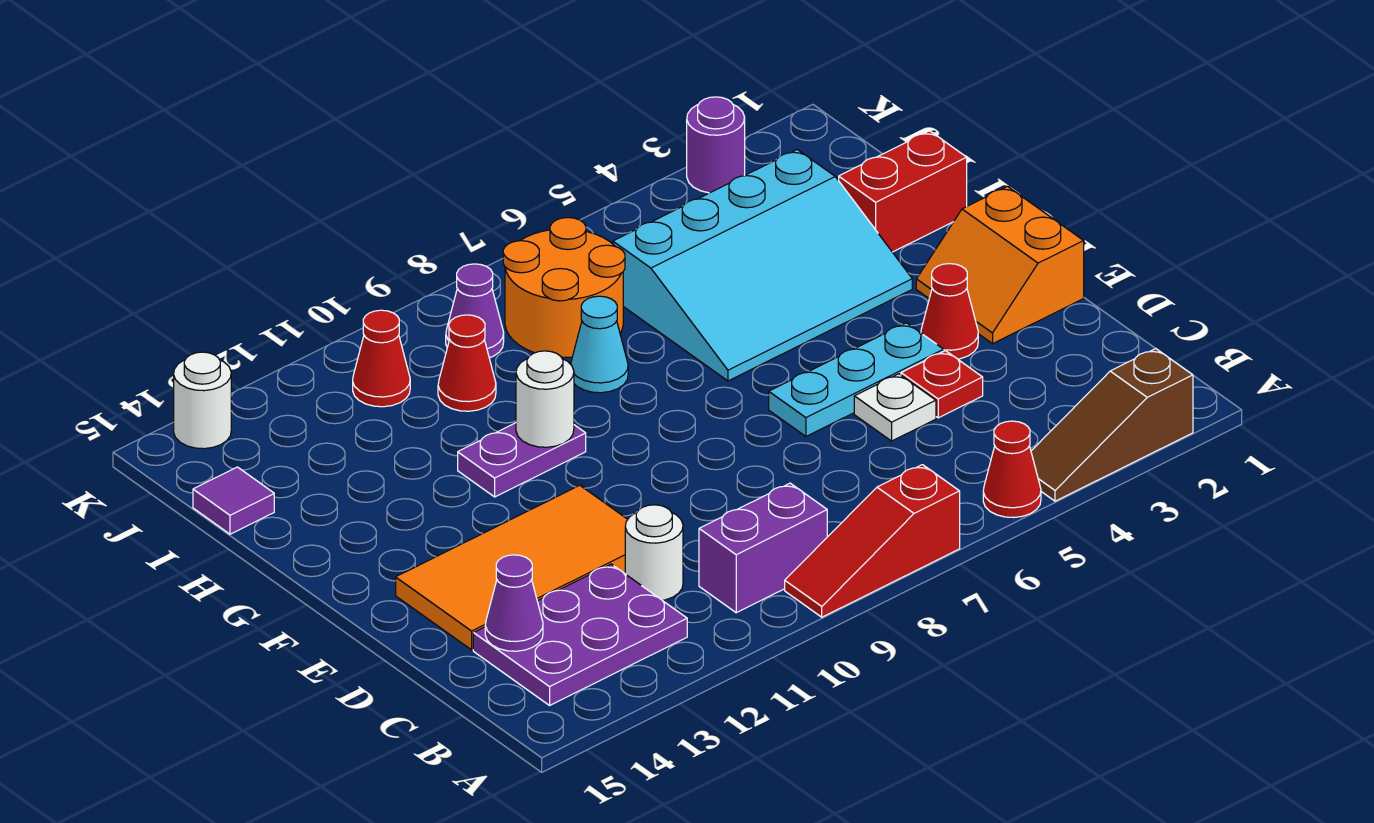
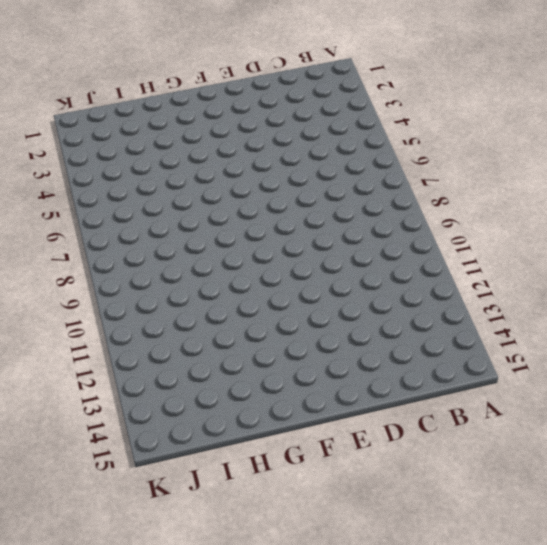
none -> brown 1x3 slope [1031,348,1193,501]
none -> red 1x1 cone [983,421,1041,518]
none -> red 1x3 slope [785,465,960,617]

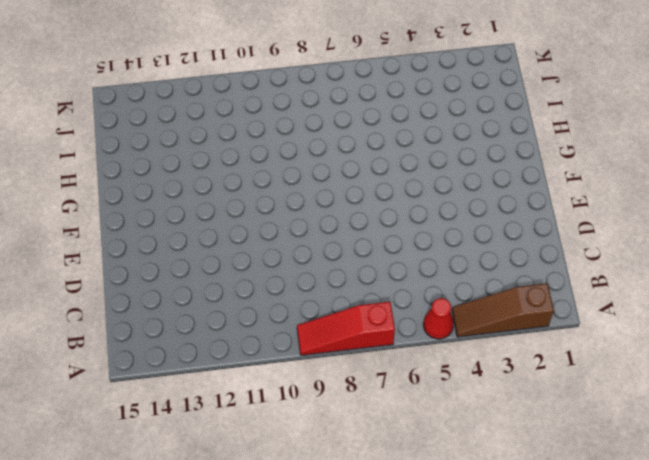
none -> purple 1x2 brick [699,483,827,613]
none -> purple 2x3 plate [473,564,687,705]
none -> white 1x1 round brick [625,505,683,600]

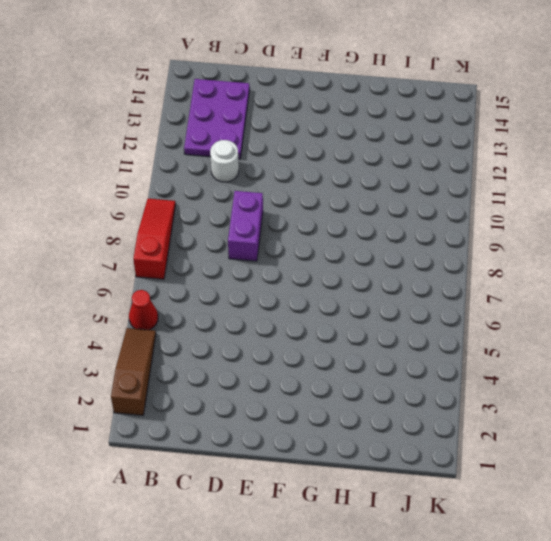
purple 1x2 brick [228,191,263,261] -> purple 1x2 brick moved to [699,483,827,613]
none -> red 1x1 plate [901,351,983,418]
none -> white 1x1 plate [854,374,936,441]
none -> orange 2x4 tile [396,485,628,650]

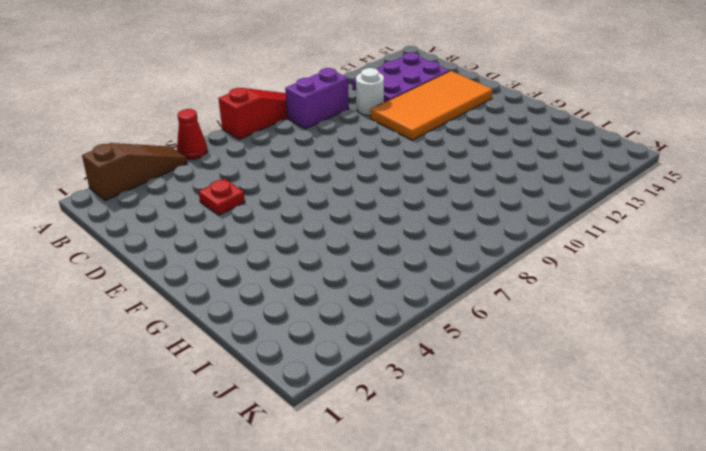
none -> white 1x1 plate [854,374,936,441]
none -> orange 2x2 slope [916,186,1084,344]
none -> red 1x1 cone [921,264,978,359]

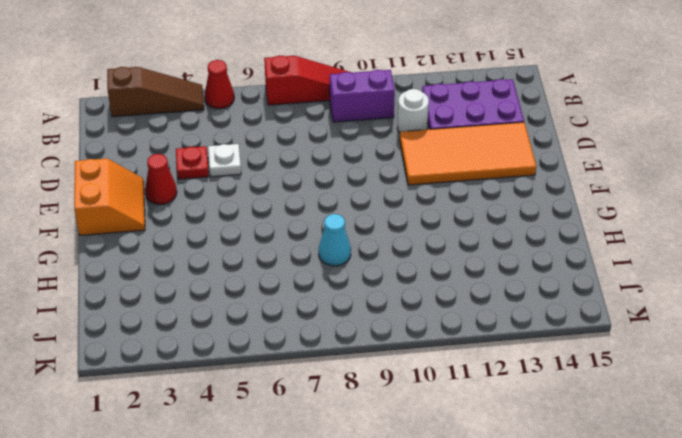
none -> cyan 1x3 plate [769,323,944,436]
none -> cyan 3x4 slope [613,150,912,381]
none -> purple 1x2 plate [458,423,586,497]

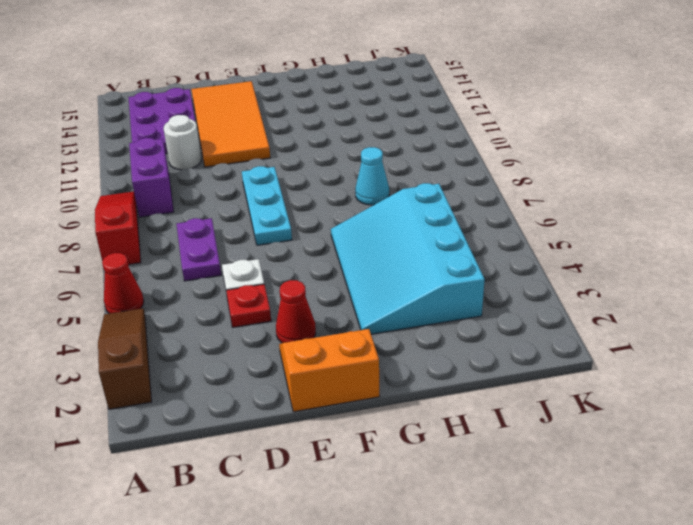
purple 1x2 plate [177,218,221,281] -> purple 1x2 plate moved to [458,423,586,497]
cyan 1x3 plate [242,166,292,245] -> cyan 1x3 plate moved to [769,323,944,436]
none -> red 1x2 brick [839,131,967,252]
none -> orange 2x2 round brick [503,218,625,357]
none -> red 1x1 cone [438,315,496,411]

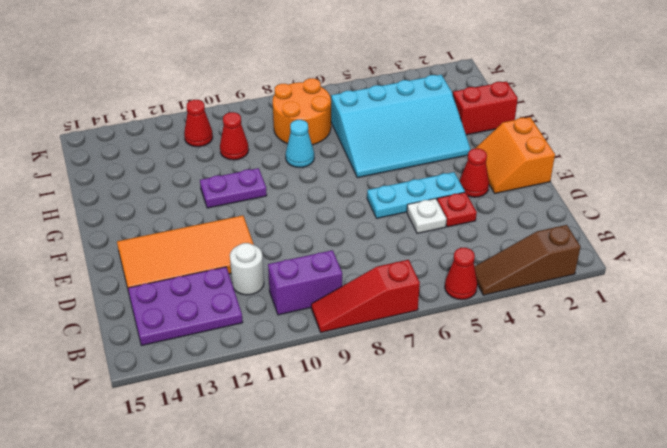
none -> purple 1x1 tile [193,467,274,534]
none -> purple 1x1 cone [446,264,504,358]
none -> purple 1x1 round brick [687,97,745,193]

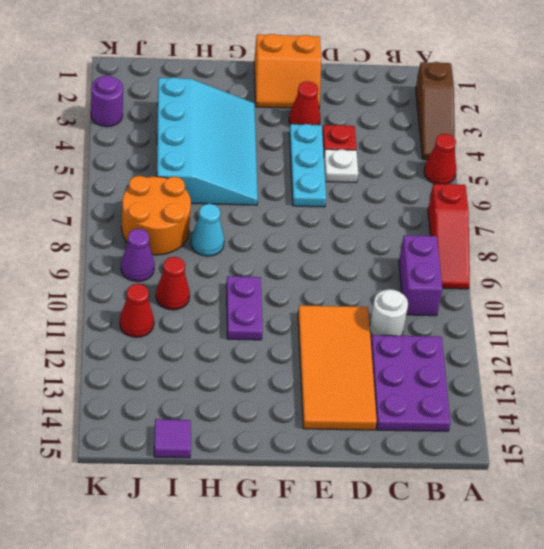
none -> red 1x2 brick [839,131,967,252]
none -> white 1x1 round brick [174,352,231,449]
none -> purple 1x1 cone [485,555,543,651]

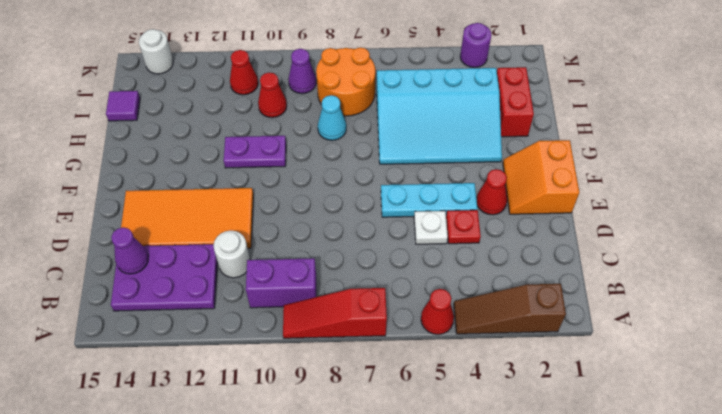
red 1x2 brick [497,67,534,137] -> red 1x2 brick turned to [839,131,967,252]
none -> white 1x1 round brick [516,351,574,447]

